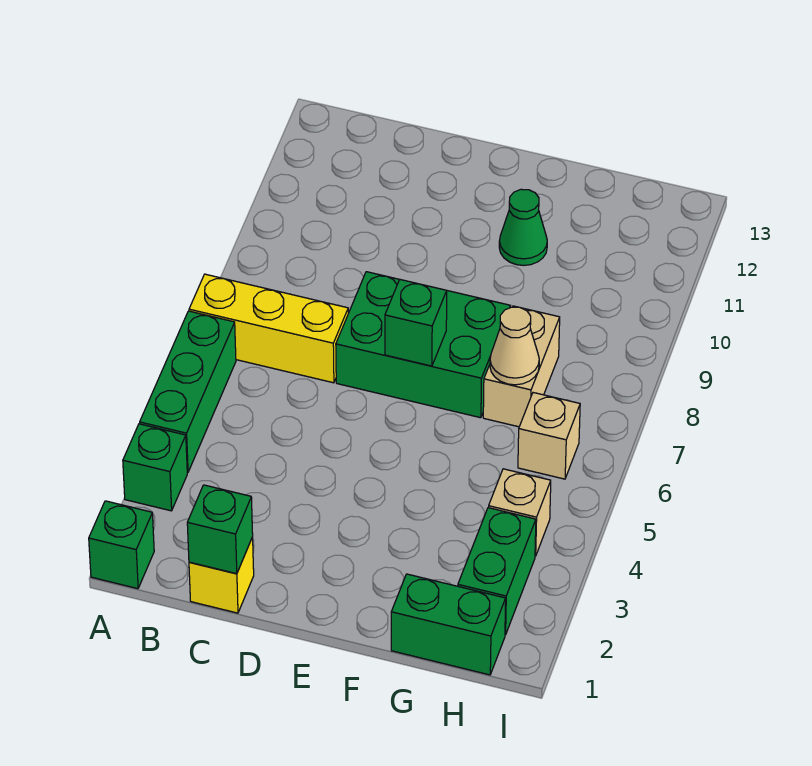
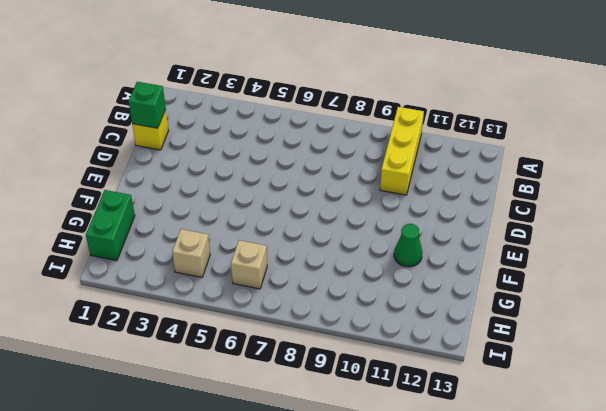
yellow 1x3 brick [380,107,424,195] -> yellow 1x3 brick moved to [189,274,348,383]
none -> green 1x1 brick [89,501,154,589]
none -> green 1x1 brick [123,424,187,511]
none -> green 1x3 brick [140,311,236,472]

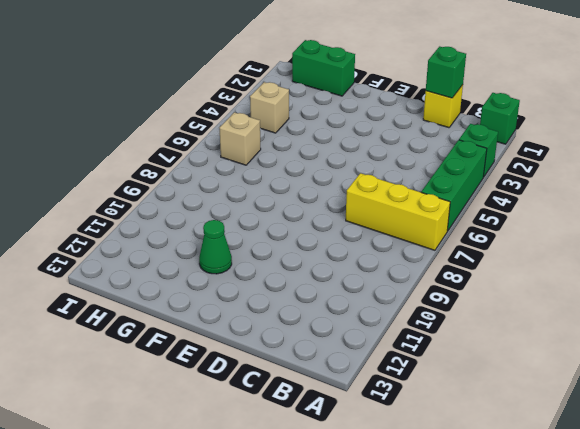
none -> green 2x3 brick [336,272,510,418]
none -> tan 1x2 brick [483,306,560,427]
none -> green 1x2 brick [458,508,536,635]

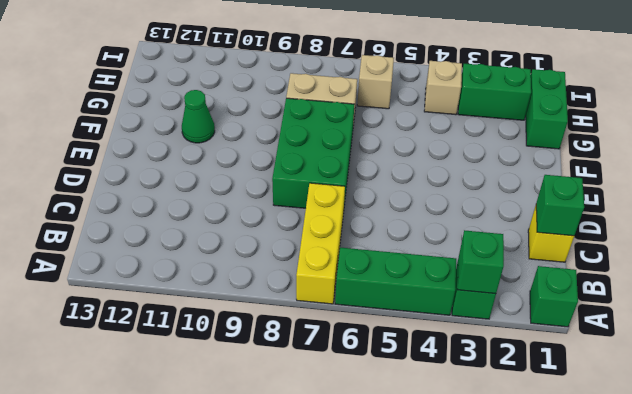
green 1x1 brick [457,230,504,294] -> green 1x1 brick moved to [385,280,447,366]
none -> tan 1x1 cone [490,307,539,385]

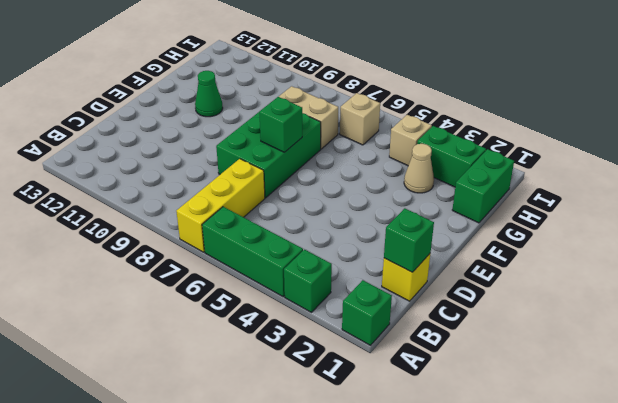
tan 1x1 cone [404,144,434,193] -> tan 1x1 cone moved to [490,307,539,385]

